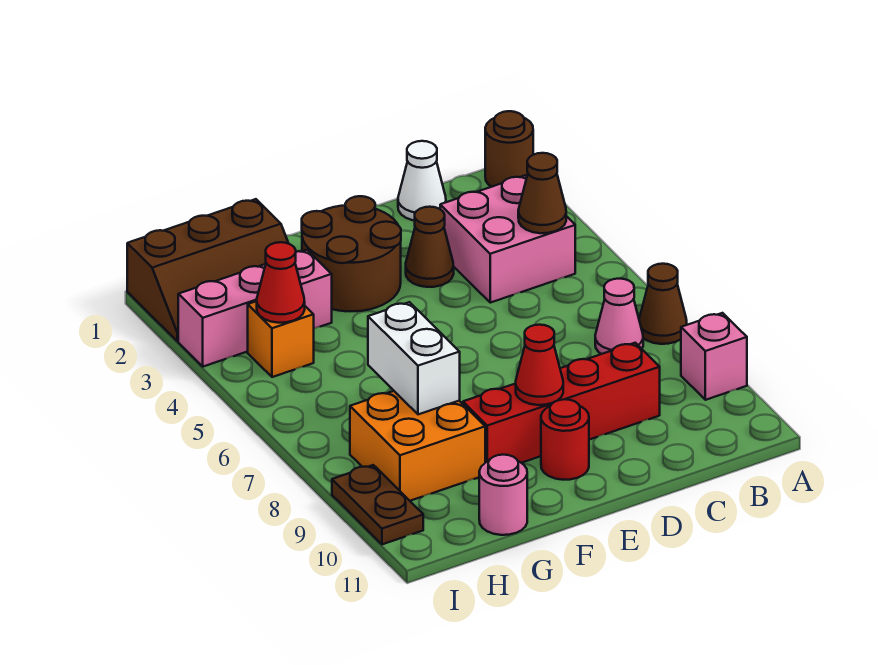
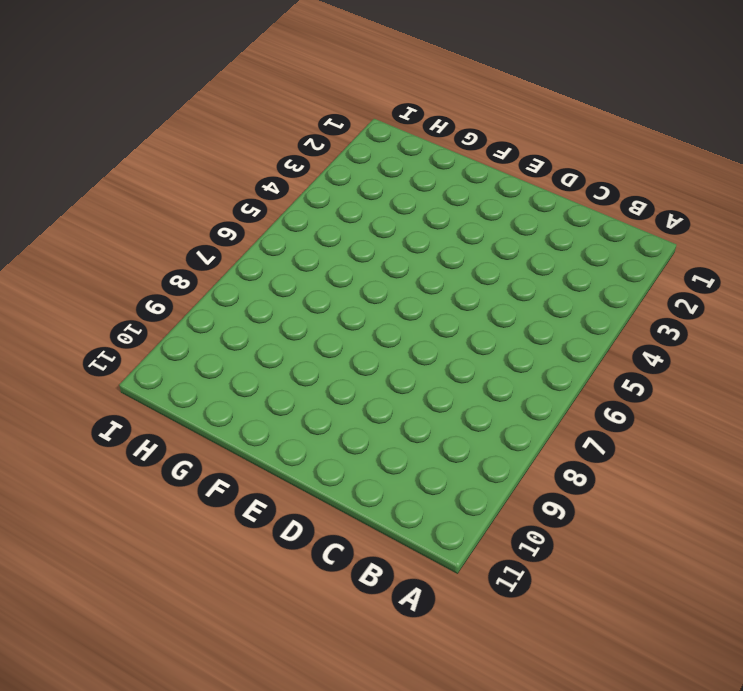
none -> brown 1x1 round brick [485,111,533,187]
none -> brown 1x1 cone [639,264,687,344]
none -> pink 1x1 brick [681,313,747,400]

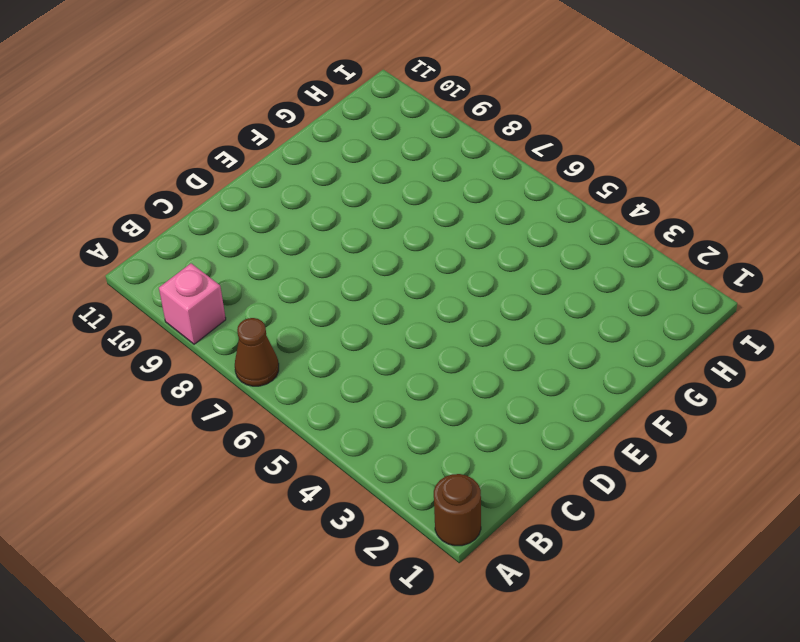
none -> pink 2x2 brick [440,175,575,303]
none -> pink 1x1 cone [595,279,643,354]
none -> white 1x1 cone [398,141,446,221]

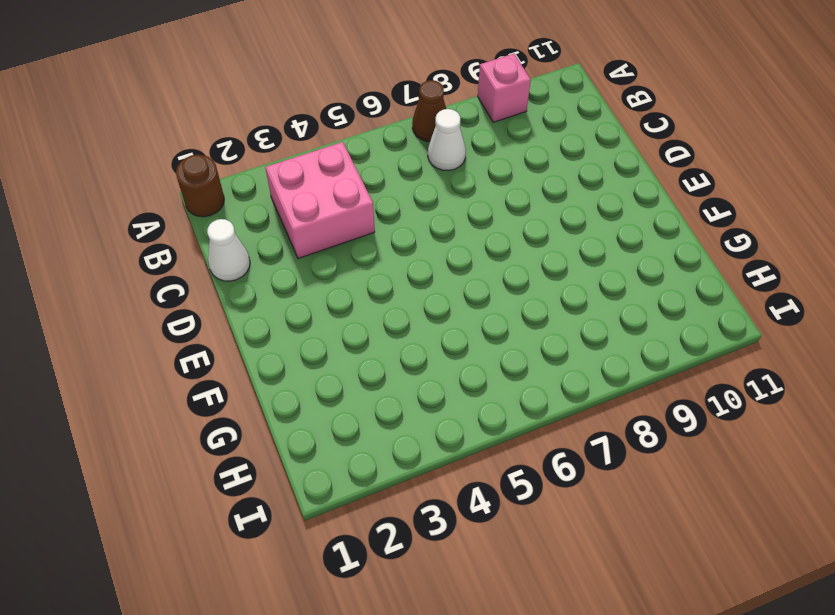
white 1x1 cone [428,109,466,171] -> pink 1x1 cone [595,279,643,354]
none -> red 1x4 brick [463,343,660,463]
none -> brown 1x1 cone [406,207,454,287]
none -> brown 2x2 round brick [302,196,401,311]

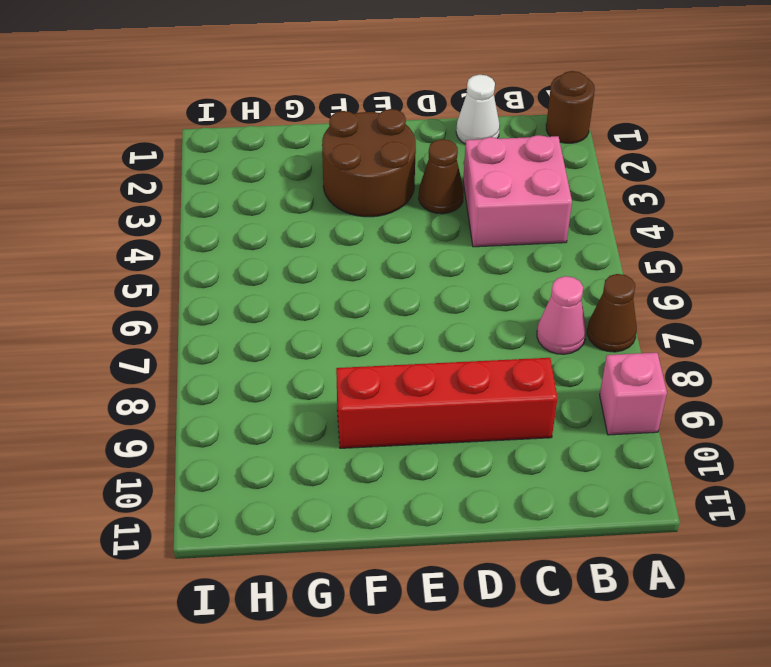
none -> red 1x1 round brick [541,399,589,480]
none -> brown 2x3 slope [127,199,289,341]
none -> pink 1x3 brick [178,250,332,367]

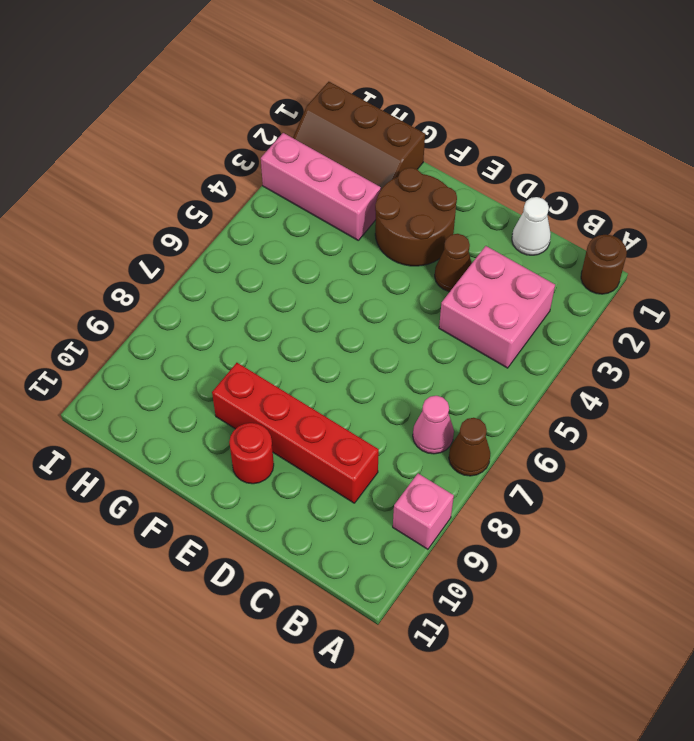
none -> orange 2x2 brick [350,391,485,501]
none -> pink 1x1 round brick [479,455,527,535]
none -> orange 1x1 brick [248,301,314,377]

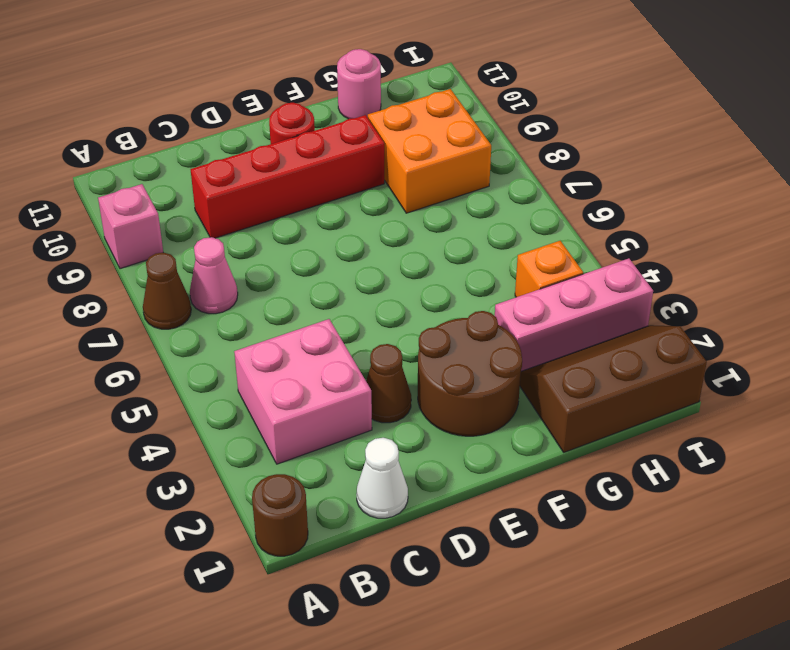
none -> brown 1x2 plate [332,465,423,544]
none -> brown 1x1 cone [518,153,566,233]
none -> red 1x1 cone [516,325,563,405]

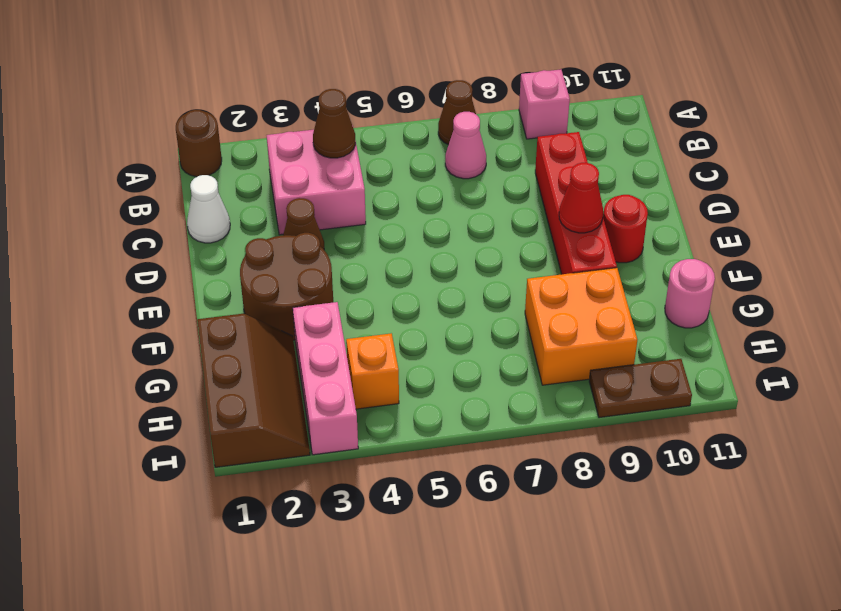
none -> white 1x2 brick [368,302,460,414]
none -> red 1x1 cone [257,242,305,323]

